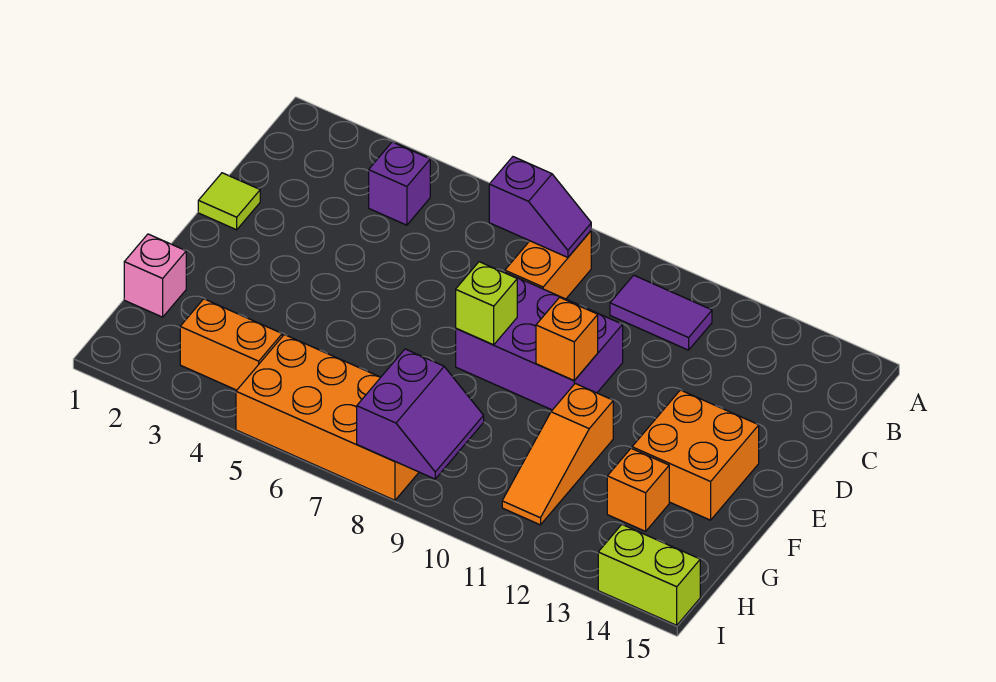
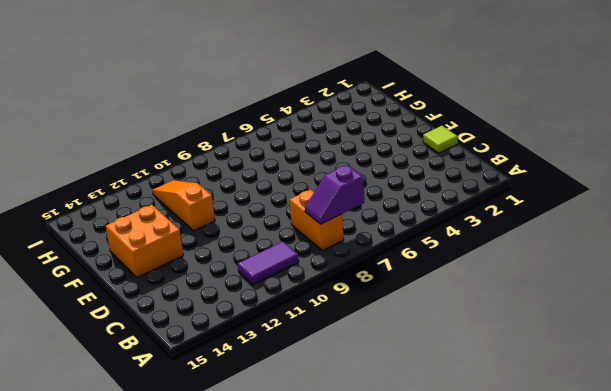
none -> purple 1x1 brick [369,142,430,225]
none -> purple 2x3 brick [456,272,623,410]
none -> pink 1x1 brick [124,234,186,317]

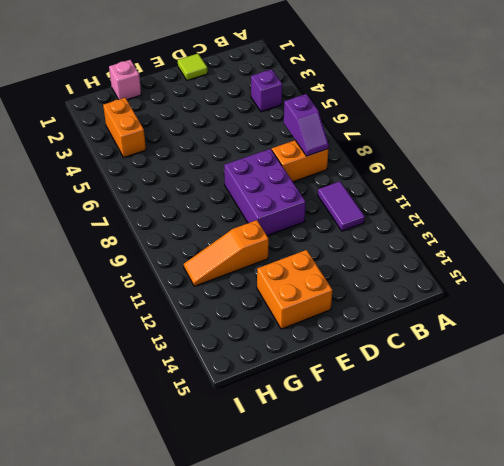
none -> orange 1x1 brick [607,448,669,531]
none -> orange 2x4 brick [236,335,419,500]
none -> lime 1x2 brick [598,525,700,625]

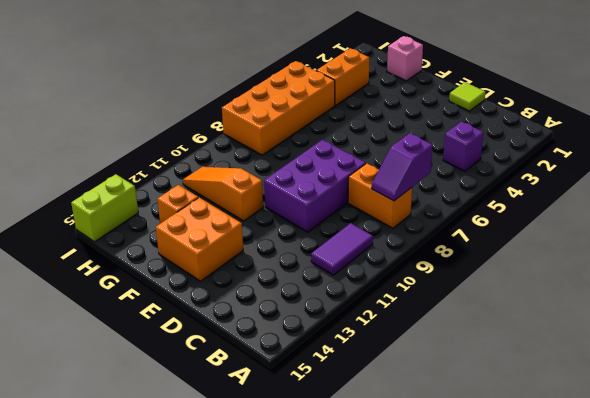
none -> lime 1x1 brick [456,262,517,345]
none -> orange 1x1 brick [536,297,598,380]
none -> purple 2x2 slope [357,349,484,479]

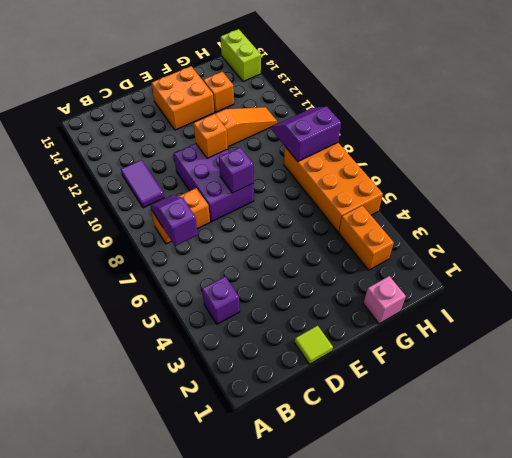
purple 1x1 brick [219,147,254,193] -> lime 1x1 brick [456,262,517,345]

